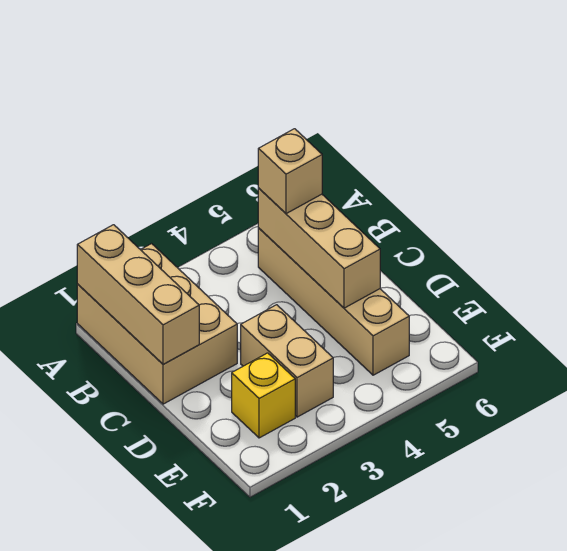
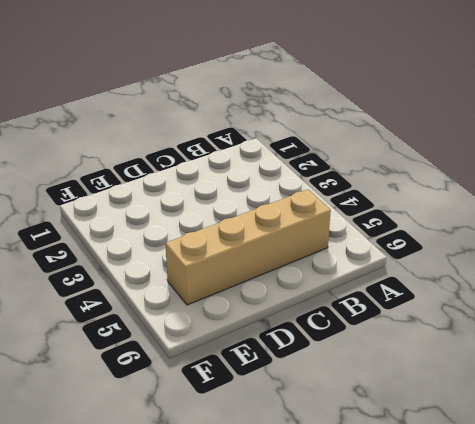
none -> tan 2x3 brick [77,244,237,404]
none -> tan 1x2 brick [241,305,333,417]

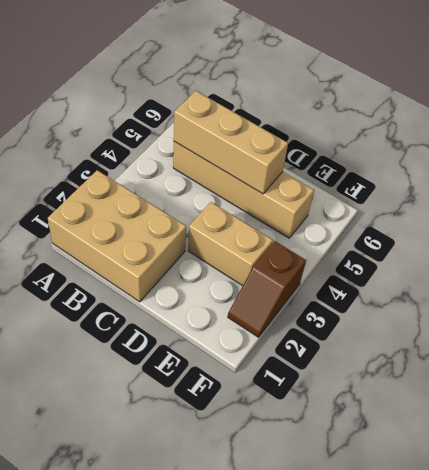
brown 1x2 slope [228,241,306,337] -> none
none -> yellow 1x1 brick [232,353,295,438]
none -> tan 1x3 brick [77,225,199,364]

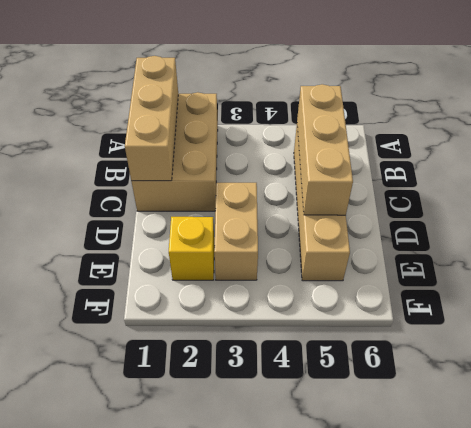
none -> tan 1x1 brick [258,129,322,214]

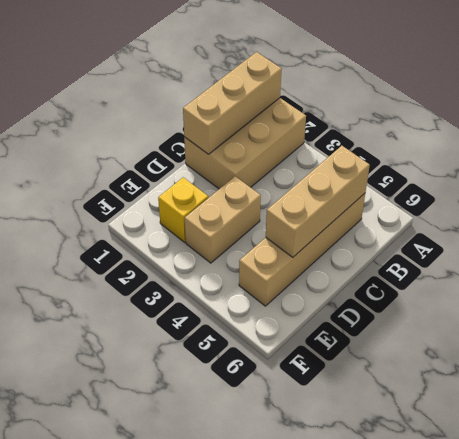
none -> tan 1x1 brick [258,129,322,214]

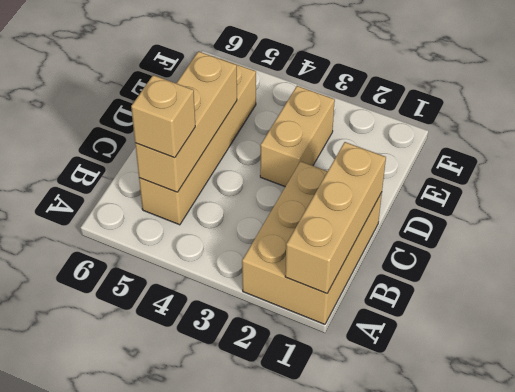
none -> yellow 1x1 brick [232,353,295,438]

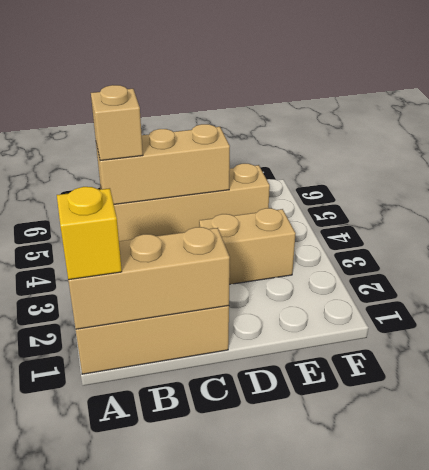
yellow 1x1 brick [57,187,122,280] -> yellow 1x1 brick moved to [232,353,295,438]

